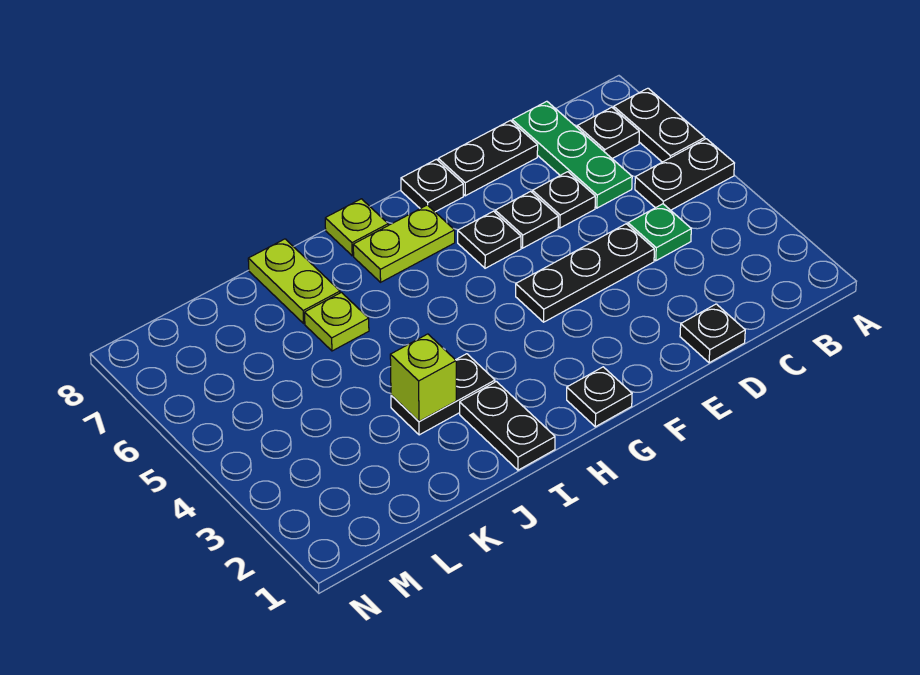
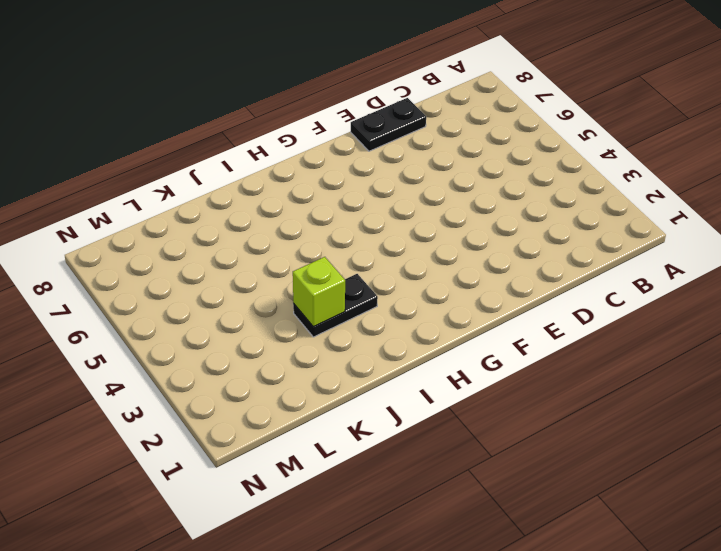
none -> black 1x2 plate [635,139,734,210]
none -> black 1x2 plate [614,88,705,162]
none -> black 1x1 plate [577,107,639,159]

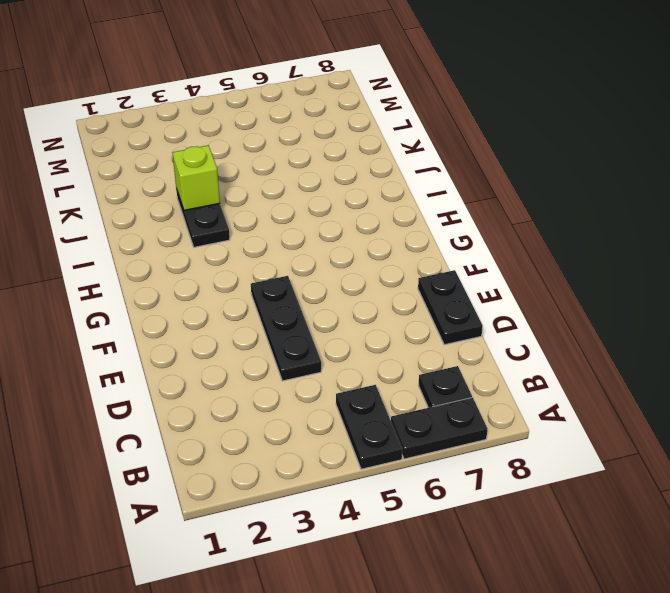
none -> green 1x1 plate [628,204,691,261]
none -> green 1x3 plate [512,101,632,208]
none -> black 1x1 plate [680,304,745,363]

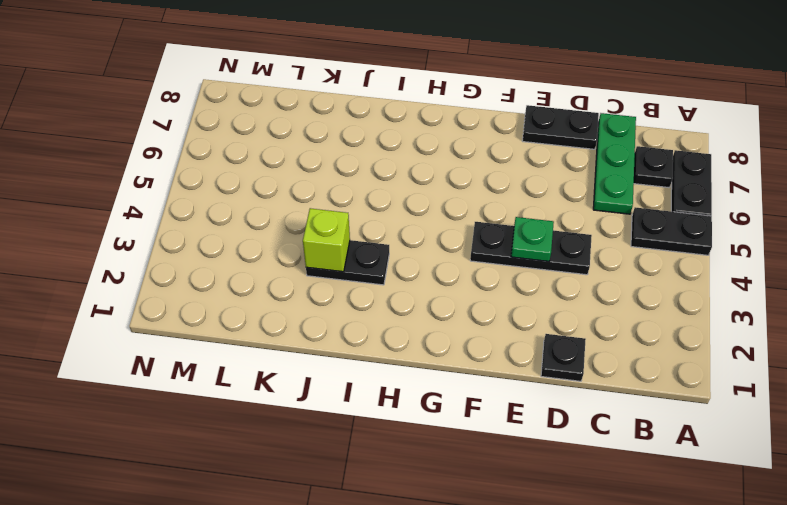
green 1x1 plate [511,217,554,261] -> green 1x1 plate moved to [628,204,691,261]
none -> black 1x1 plate [533,172,595,228]
none -> black 1x1 plate [495,191,558,248]
none -> black 1x1 plate [458,211,521,268]

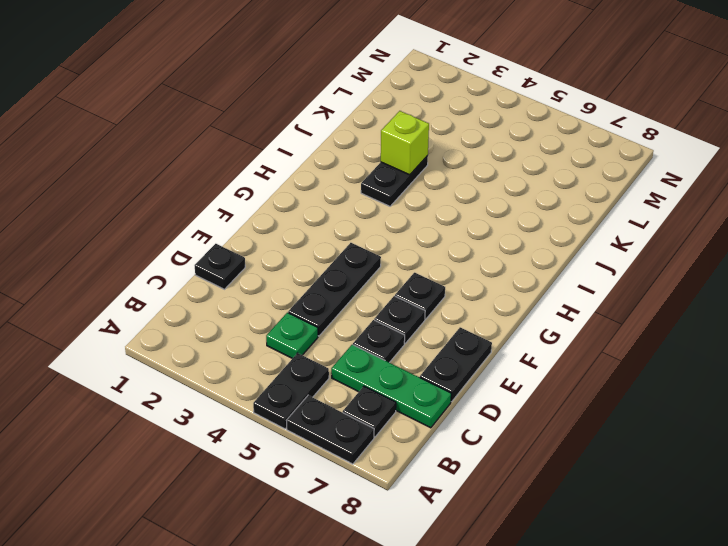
none -> black 1x1 plate [401,159,463,212]
none -> black 1x1 plate [567,367,632,427]
none -> lime 1x2 plate [353,205,455,282]

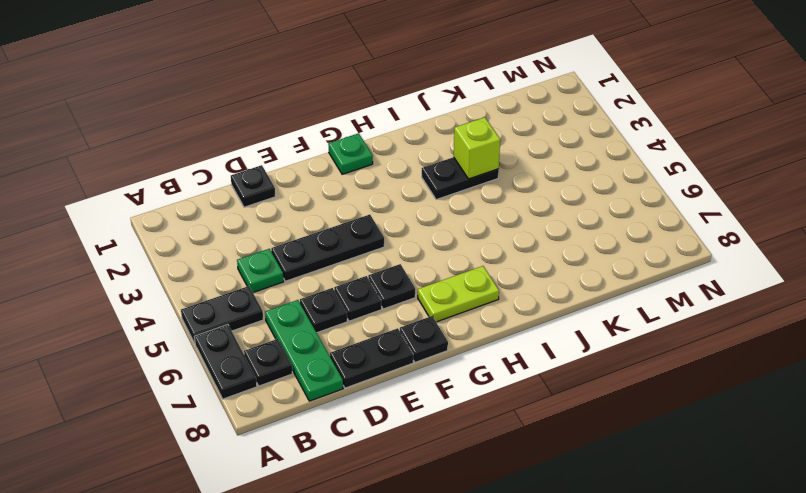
green 1x1 plate [328,133,373,174] -> black 1x1 plate [567,367,632,427]
none -> lime 1x1 plate [325,199,388,256]
none -> black 1x2 plate [460,382,555,470]
none -> lime 1x1 plate [305,292,369,351]

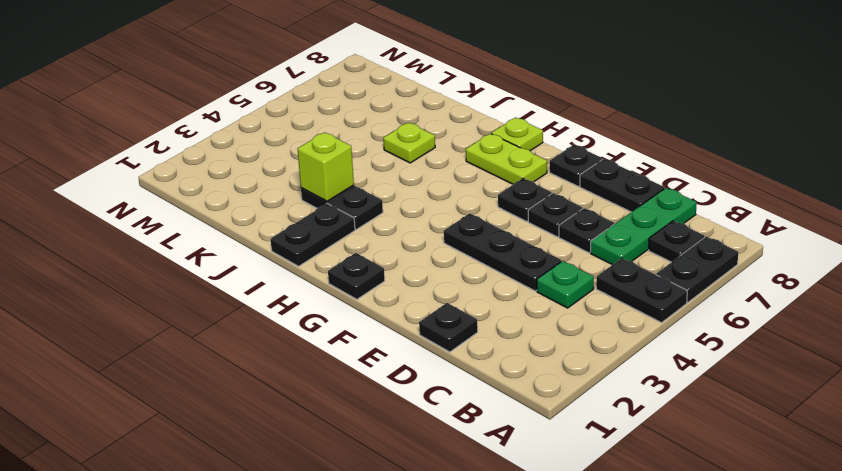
none -> lime 1x2 plate [248,239,340,323]

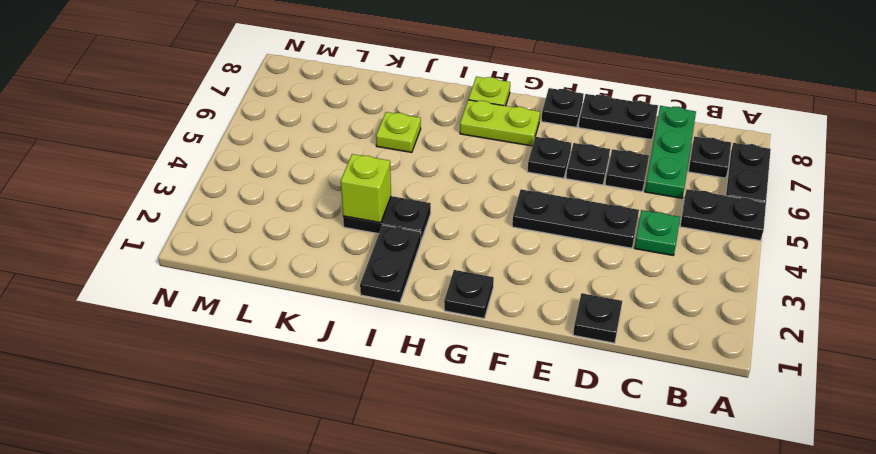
none -> lime 1x2 plate [248,239,340,323]

